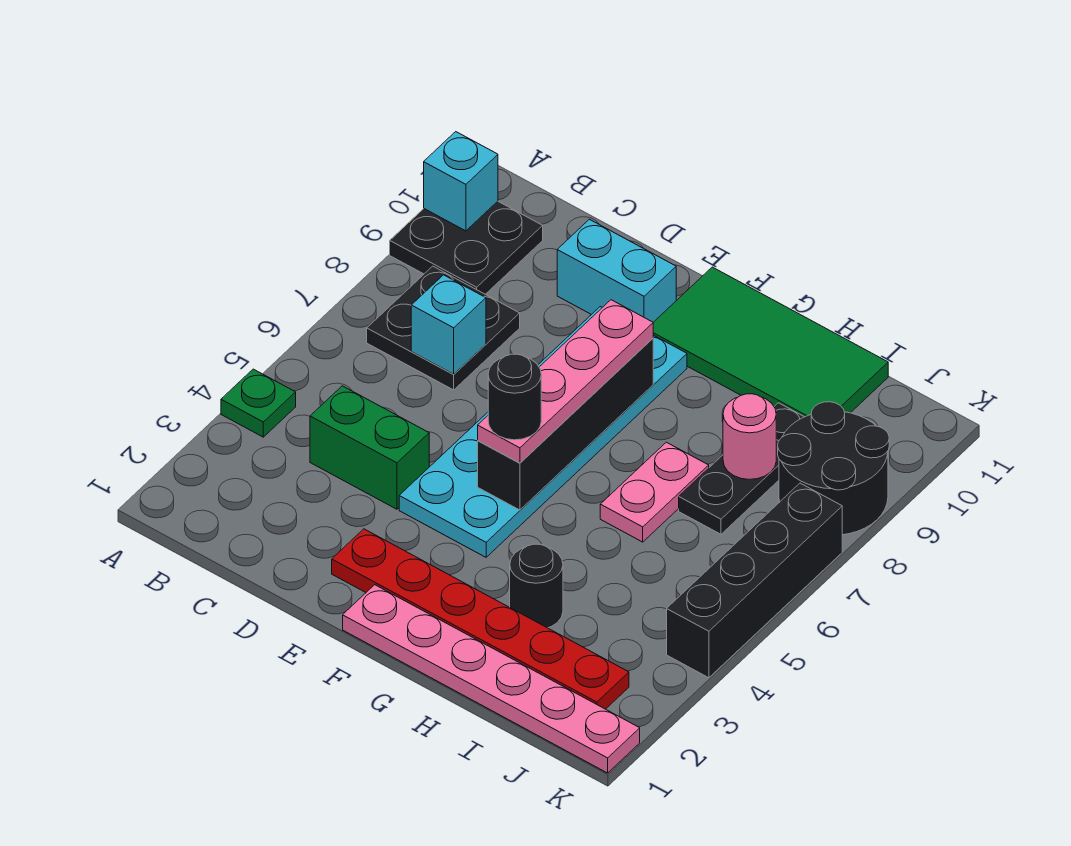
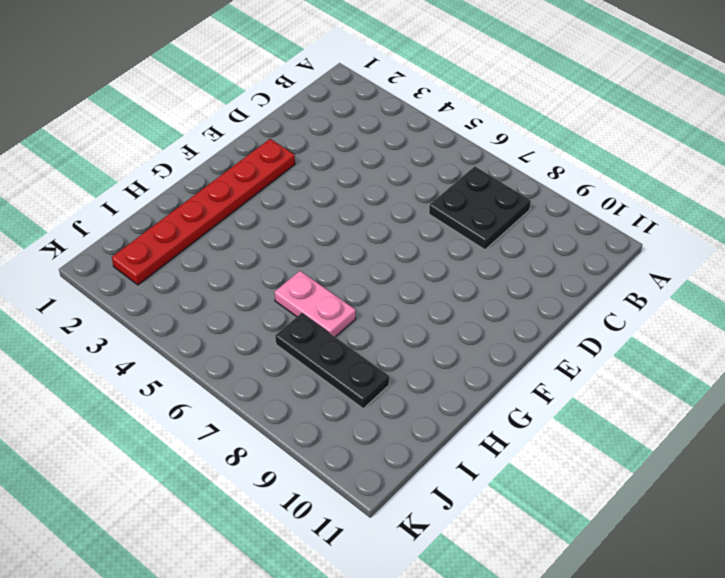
none -> green 1x1 plate [221,369,296,437]
none -> black 2x2 plate [390,201,543,294]
none -> green 1x2 brick [310,386,429,509]

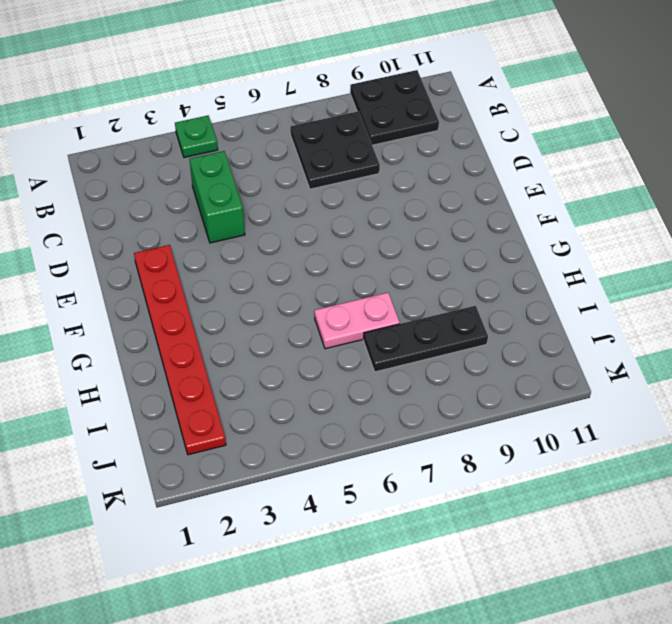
none -> cyan 1x2 brick [557,219,676,322]
none -> cyan 2x6 plate [399,307,687,557]
none -> pink 1x6 plate [343,585,640,773]

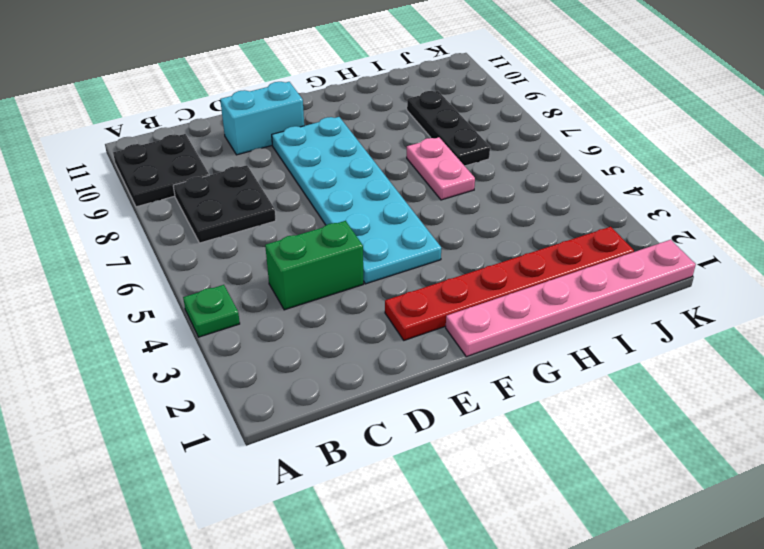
none -> green 2x4 tile [653,267,888,417]
none -> black 1x1 round brick [510,544,563,628]
none -> black 2x2 round brick [778,402,889,535]

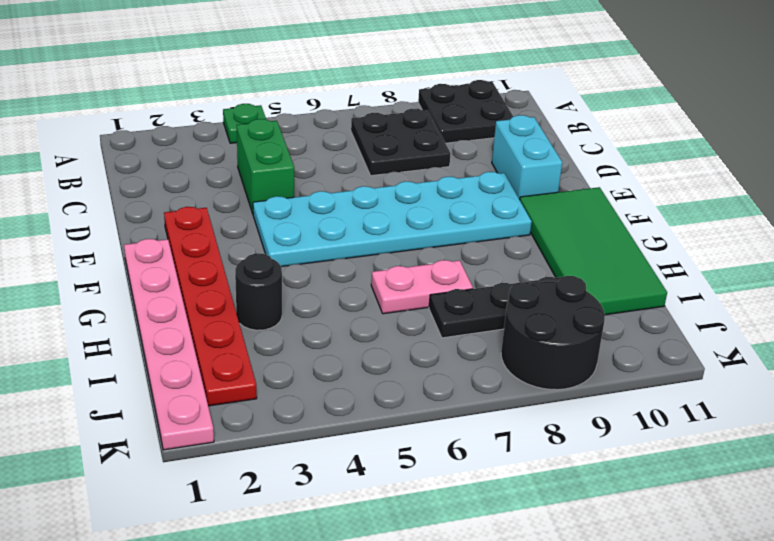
none -> black 1x4 brick [667,483,842,678]
none -> cyan 1x1 brick [424,132,498,231]
none -> cyan 1x1 brick [411,275,486,374]

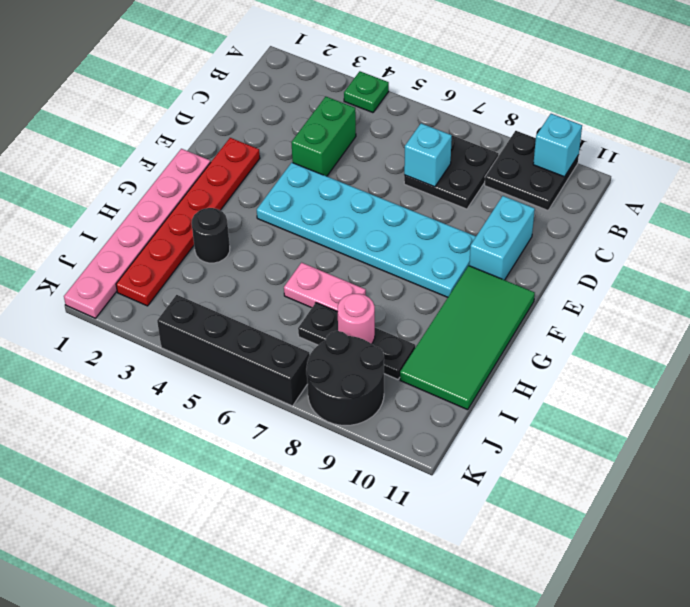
none -> black 1x4 brick [478,338,653,510]
none -> pink 1x4 plate [478,300,653,463]
none -> black 1x1 round brick [488,354,541,440]

